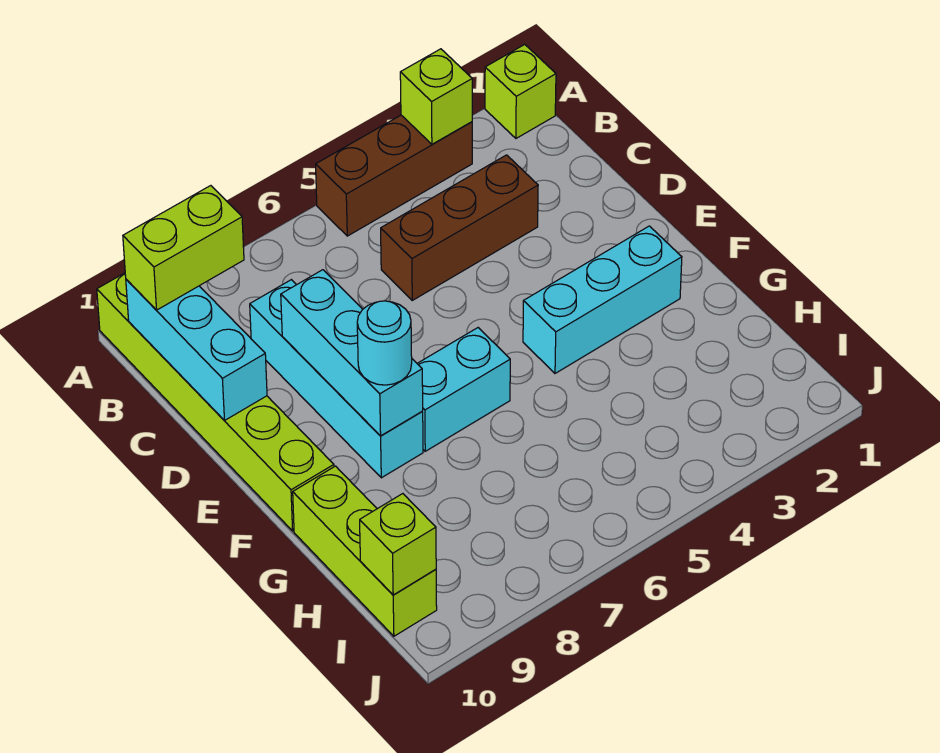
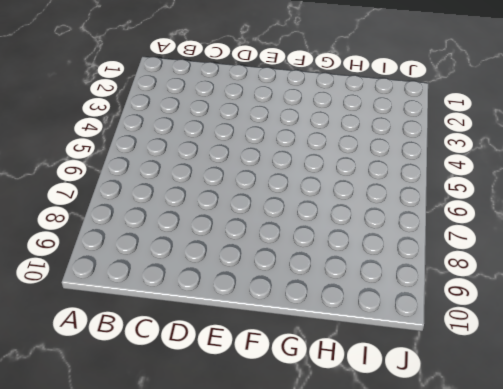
none -> lime 1x1 brick [485,45,556,138]
none -> brown 1x3 brick [316,115,472,236]
none -> lime 1x6 brick [97,273,334,531]

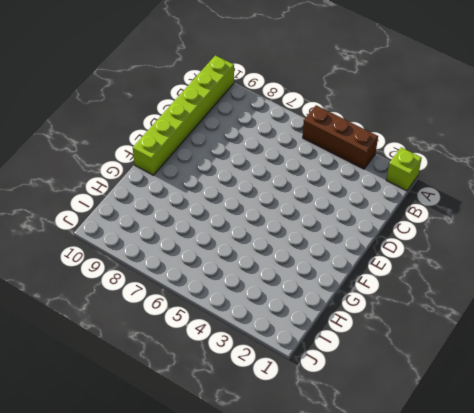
none -> brown 1x3 brick [381,155,538,300]
none -> cyan 1x4 brick [250,280,423,478]
none -> cyan 1x3 brick [523,226,682,373]

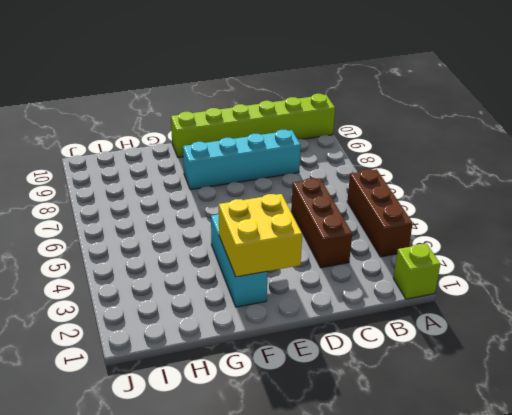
yellow 2x2 brick [219,194,302,277] -> none
none -> cyan 1x2 brick [417,328,510,451]
none -> lime 1x3 brick [293,466,437,636]
none -> lime 1x1 brick [400,49,472,144]

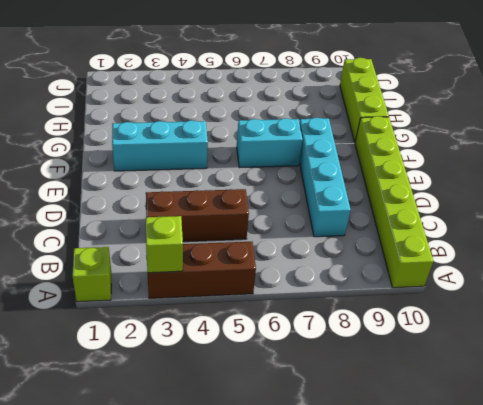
none -> cyan 1x3 brick [126,279,267,421]
none -> cyan 1x3 brick [281,270,423,436]
none -> lime 1x1 brick [360,494,436,595]

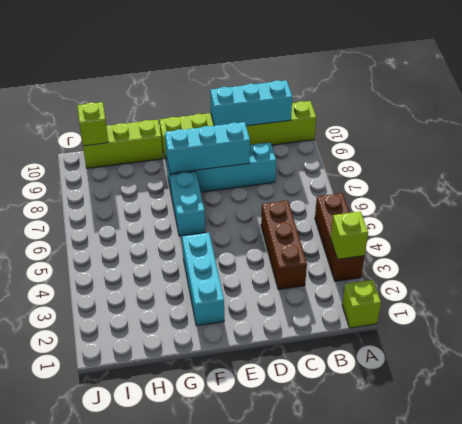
none -> lime 1x2 brick [123,186,244,310]
none -> cyan 1x1 round brick [357,301,412,385]

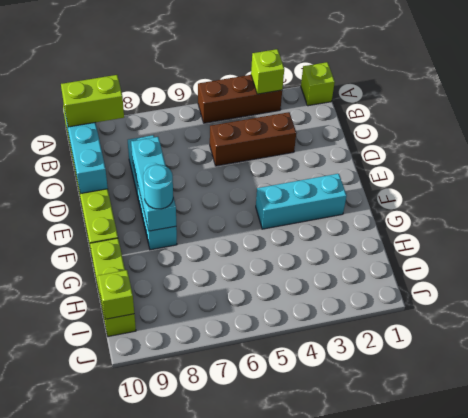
none -> cyan 1x2 brick [417,328,510,451]

